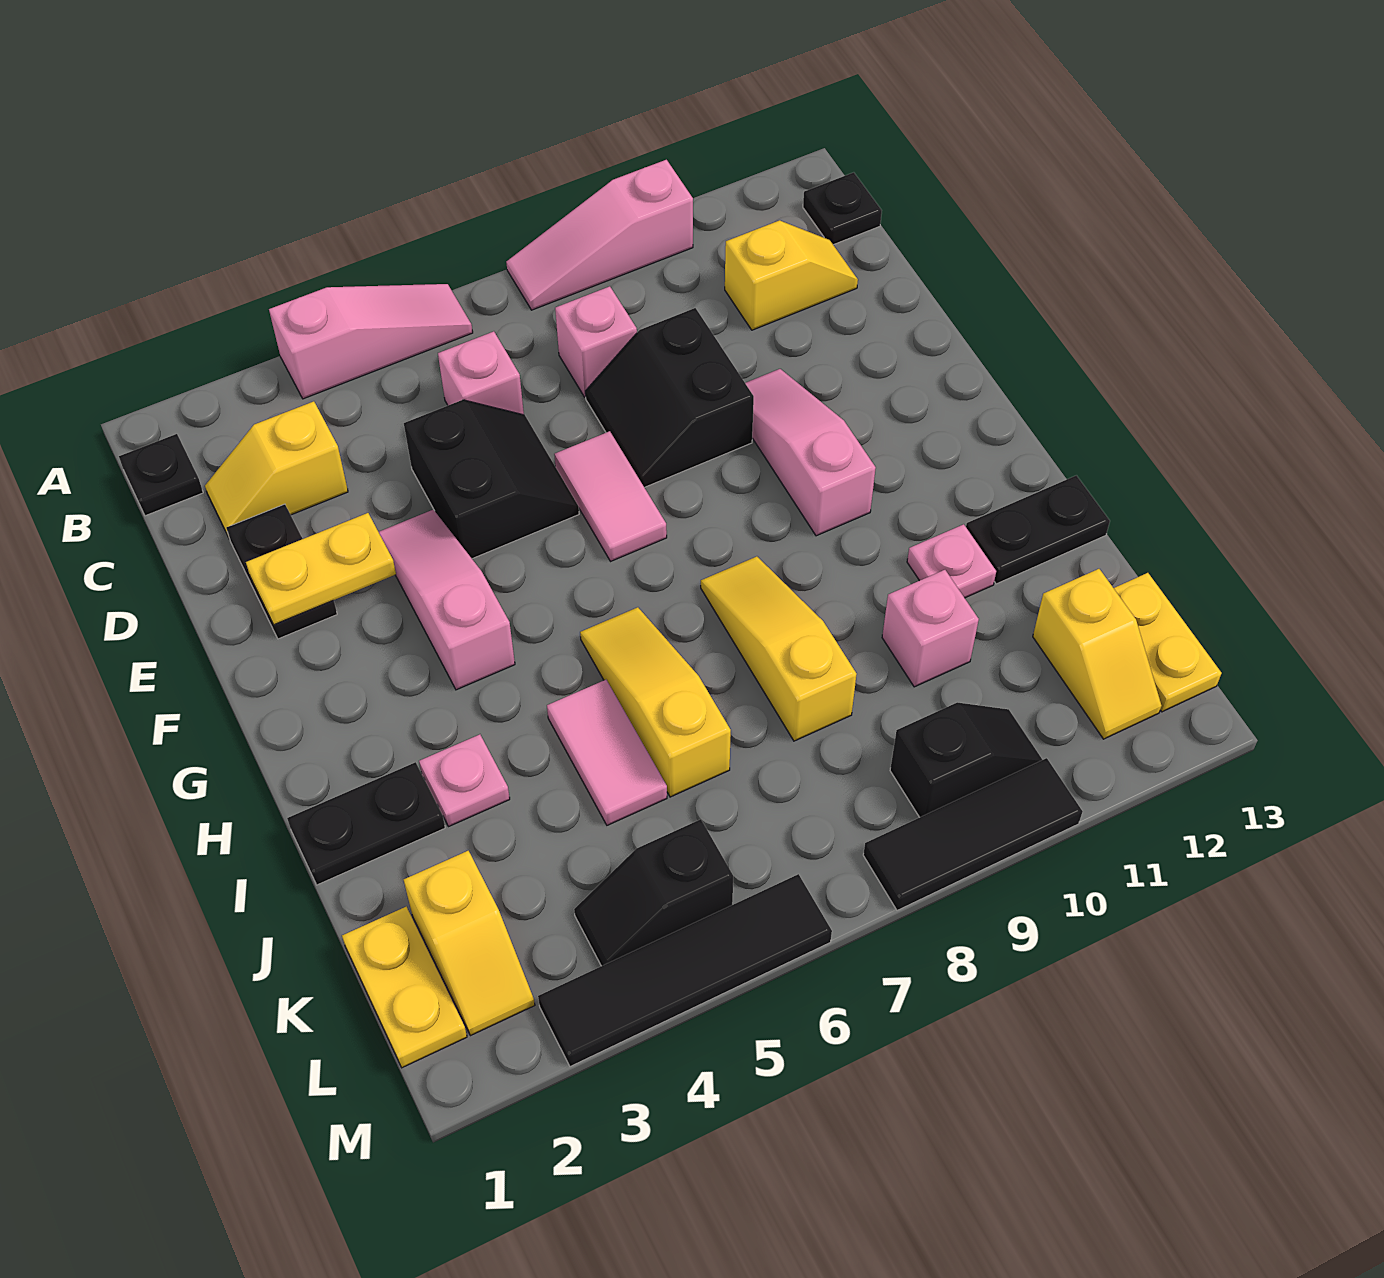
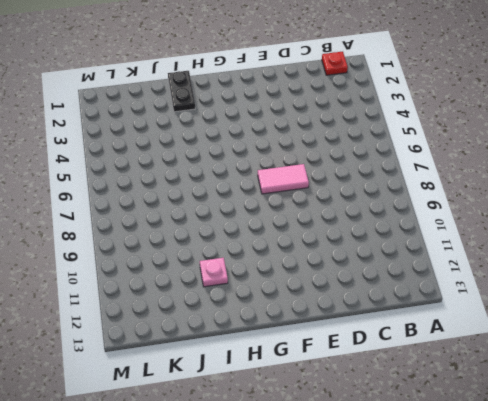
red 1x1 plate [322,52,348,75] -> black 1x1 plate [119,434,203,516]
none -> pink 1x3 slope [269,284,473,399]
none -> pink 1x3 slope [506,160,693,310]
none -> black 1x1 plate [803,172,882,245]
none -> yellow 1x2 slope [205,401,348,539]

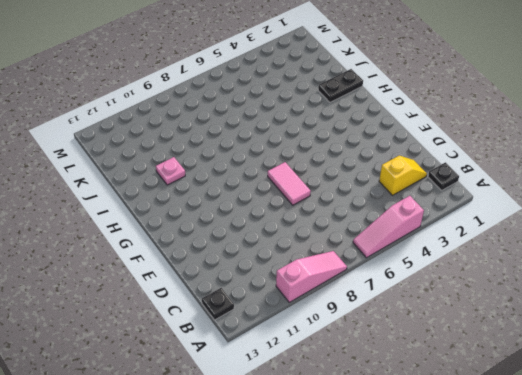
none -> pink 1x1 brick [438,331,524,415]
none -> pink 1x1 brick [555,286,637,397]
none -> yellow 1x2 slope [725,220,858,330]
none -> black 1x2 plate [226,504,337,639]

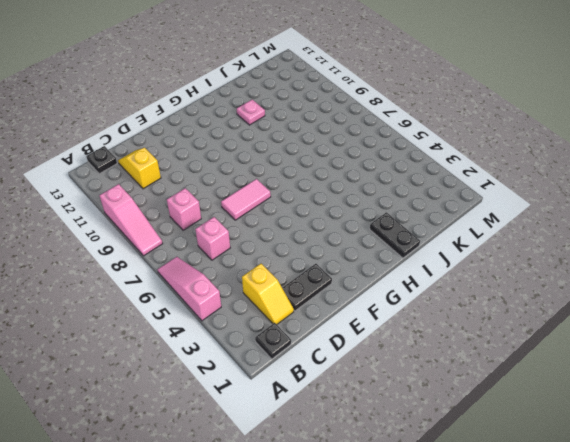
none -> black 2x2 slope [404,400,579,559]
none -> black 2x2 slope [585,308,754,487]
none -> pink 1x3 slope [379,510,515,690]
none -> pink 1x3 slope [745,369,876,536]

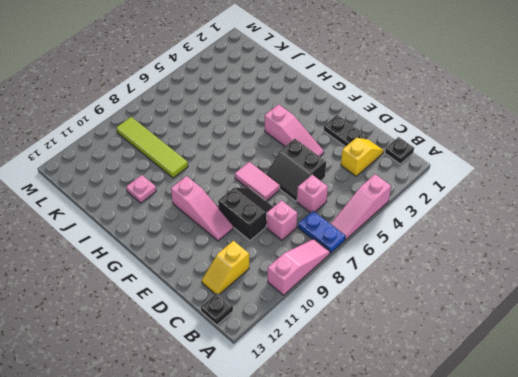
blue 1x2 plate [298,211,345,253] -> none
lime 1x4 tile [116,117,188,178] -> black 1x2 slope [890,703,1042,817]
none -> yellow 1x3 slope [580,607,731,797]
none -> yellow 1x3 slope [701,556,857,741]
none -> black 1x2 plate [287,762,445,885]
none -> pink 1x1 plate [419,734,510,827]

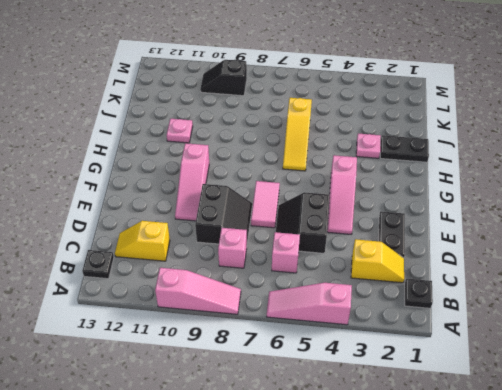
none -> yellow 1x3 slope [701,556,857,741]
none -> pink 1x2 tile [547,680,667,825]
none -> black 1x2 plate [966,475,1110,584]
none -> pink 1x1 brick [882,570,979,687]

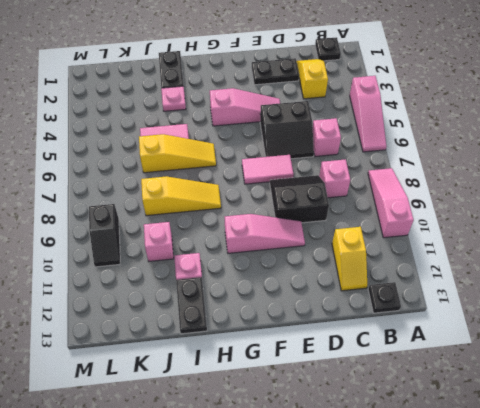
none -> yellow 1x2 plate [342,907,467,1068]
none -> yellow 1x2 slope [404,851,535,1036]
none -> yellow 1x2 slope [1033,569,1162,739]
none -> yellow 1x2 plate [1114,573,1222,712]

